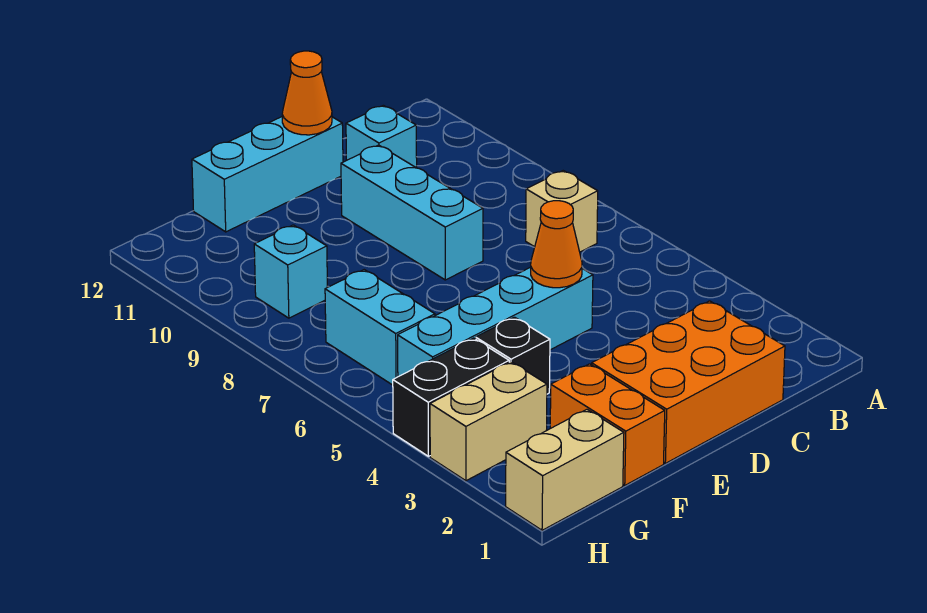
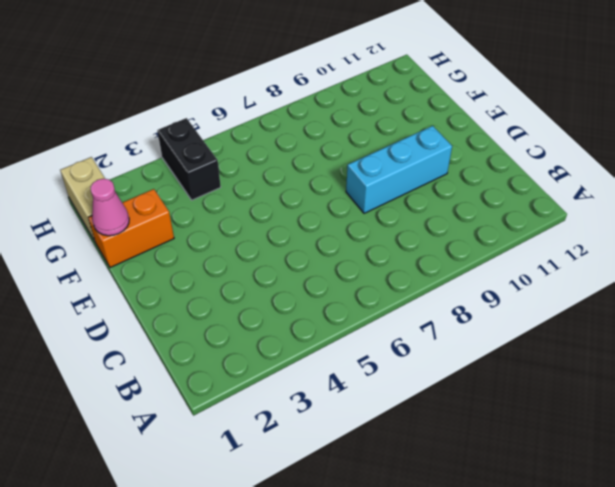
pink 1x1 cone [90,179,129,236] -> none
none -> tan 1x1 brick [526,171,598,252]
none -> orange 2x3 brick [592,301,785,463]
none -> cyan 1x1 brick [346,105,417,168]

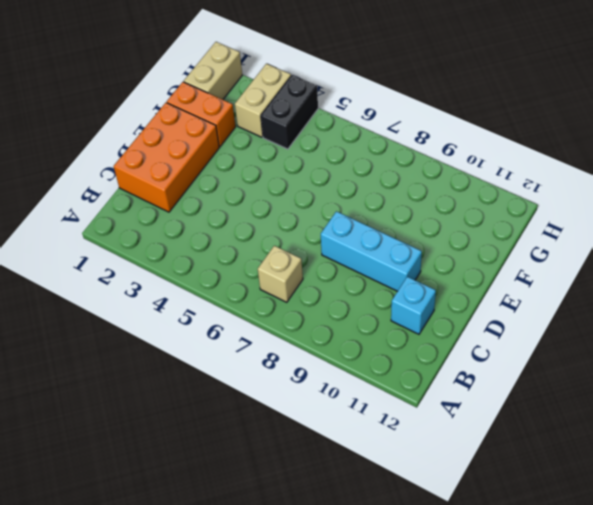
none -> cyan 1x4 brick [398,267,593,377]
none -> cyan 1x3 brick [192,117,343,232]
none -> black 1x1 brick [476,317,550,394]

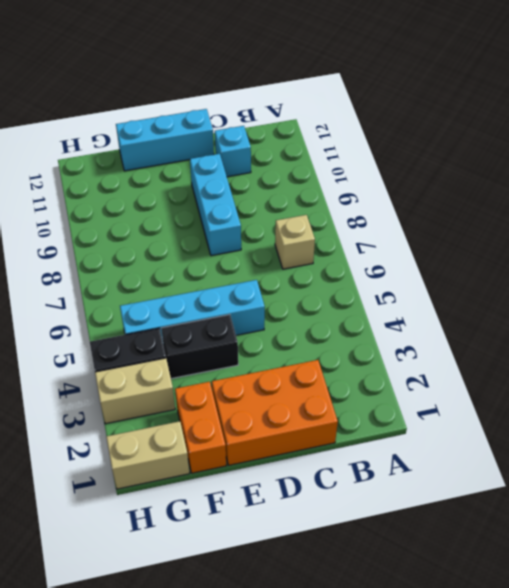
black 1x2 brick [161,315,238,379] -> black 1x1 brick [476,317,550,394]
none -> cyan 1x2 brick [325,270,435,385]
none -> cyan 1x1 brick [254,225,327,318]
none -> orange 1x1 cone [531,201,582,288]

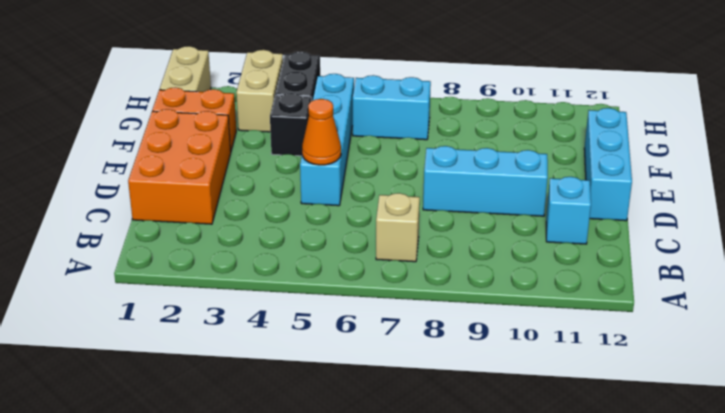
none -> cyan 1x1 brick [254,225,327,318]
none -> orange 1x1 cone [282,51,332,135]

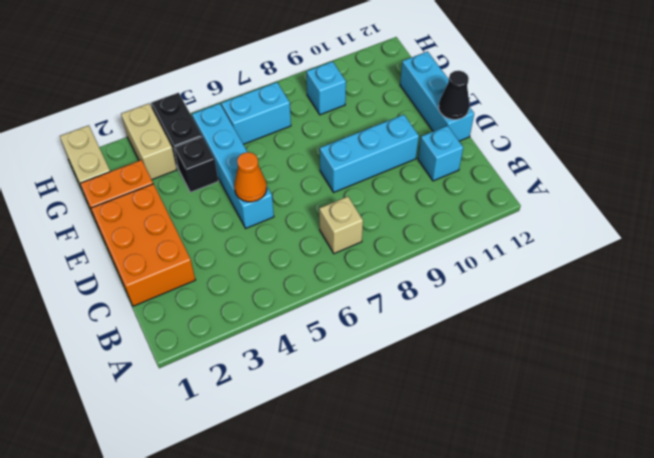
black 1x1 cone [439,71,470,120] -> orange 1x1 cone [282,51,332,135]

